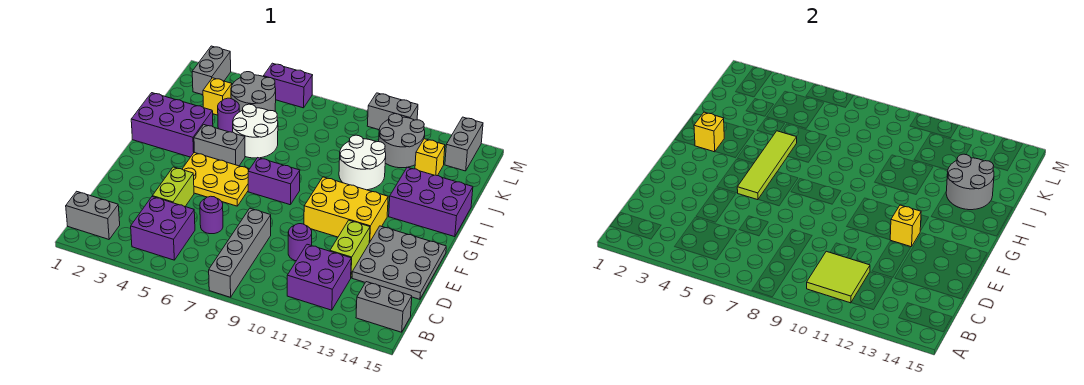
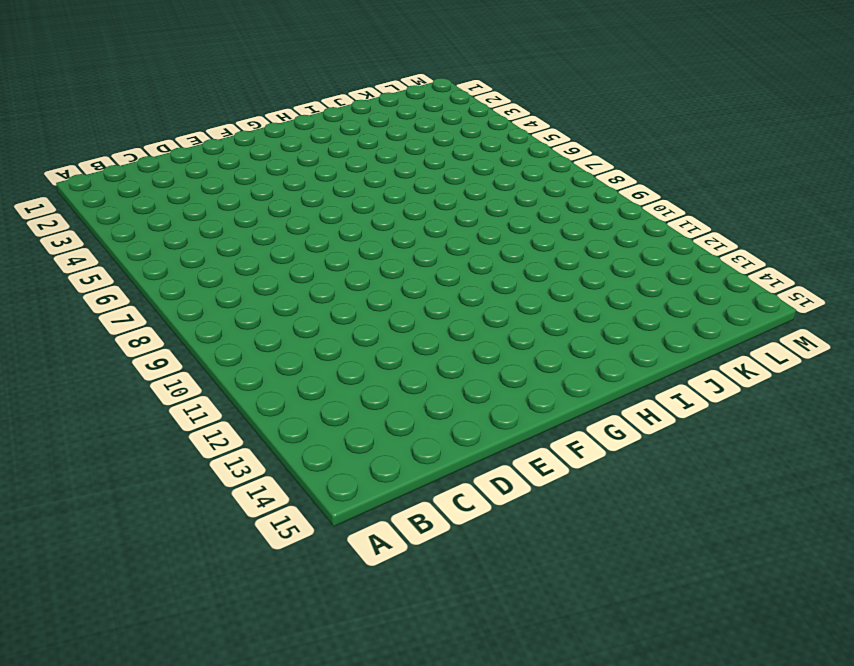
none -> grey 1x4 brick [209,208,271,297]
none -> grey 1x2 brick [66,191,120,239]
none -> purple 2x2 brick [131,197,195,260]
none -> purple 2x2 brick [287,244,351,310]

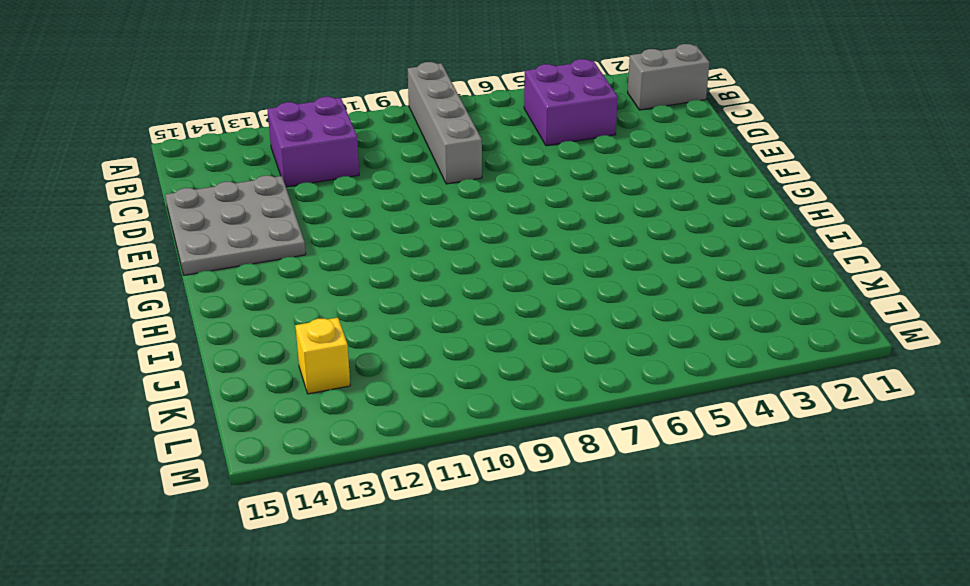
none -> grey 1x2 brick [356,282,412,332]
none -> lime 1x2 brick [152,167,194,207]
none -> purple 1x1 round brick [200,196,223,234]
none -> purple 1x1 round brick [288,224,312,261]

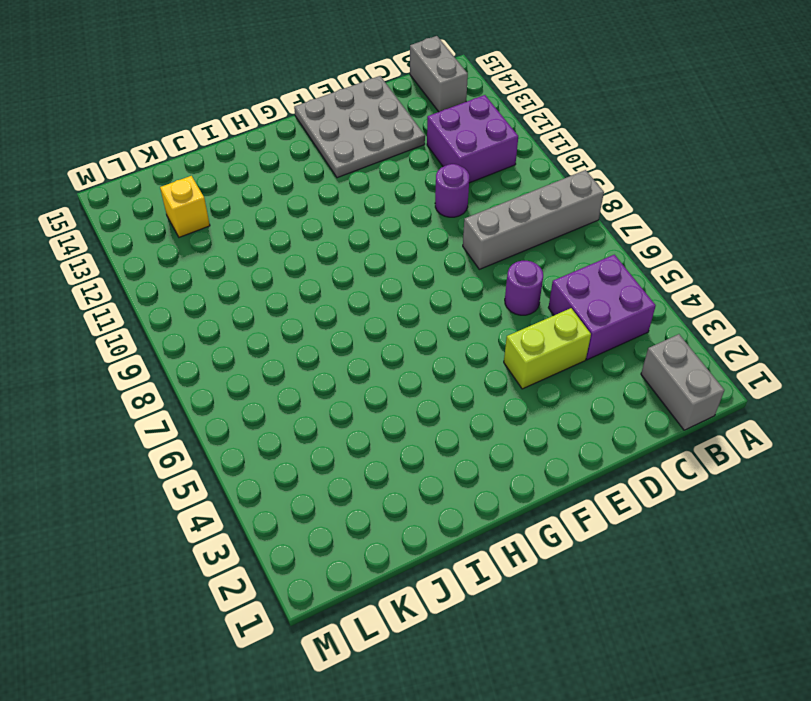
none -> lime 1x2 brick [330,220,370,277]
none -> yellow 2x3 plate [182,152,249,206]
none -> yellow 2x3 brick [304,177,388,243]
none -> purple 1x2 brick [248,158,300,205]

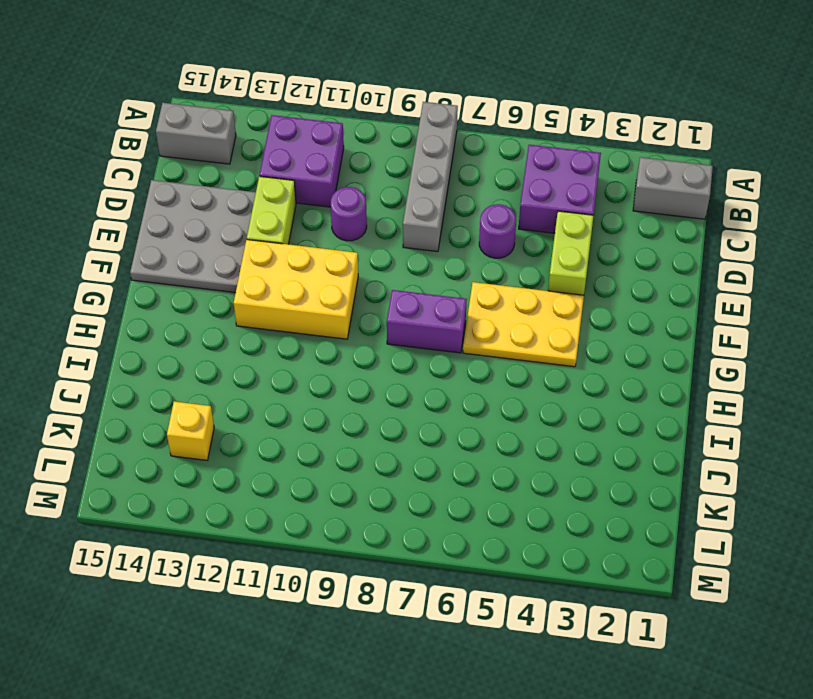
none -> purple 2x3 brick [131,93,213,157]
none -> grey 1x2 brick [194,125,245,166]
none -> purple 2x3 brick [389,167,473,237]
none -> white 2x2 round brick [233,104,278,158]

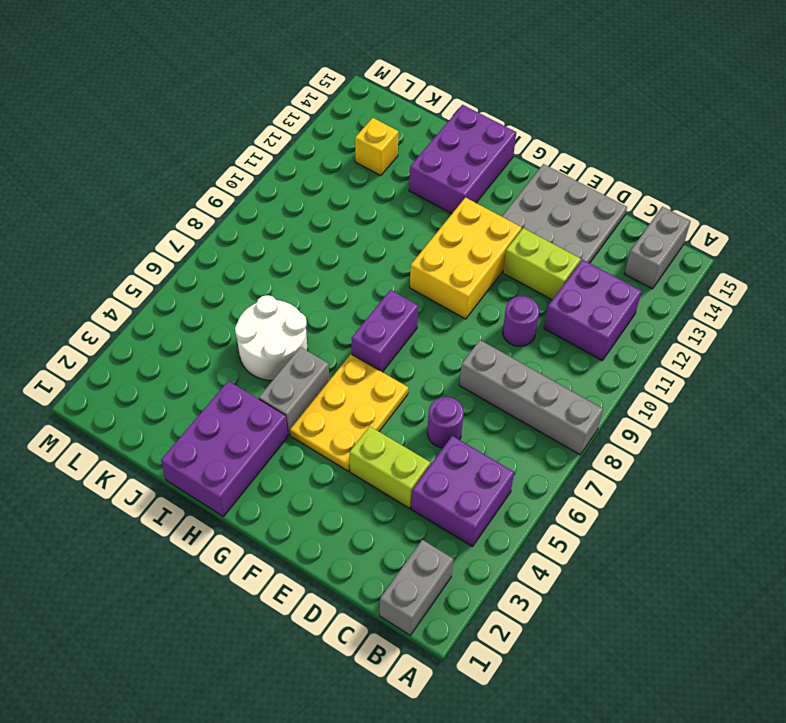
none -> white 2x2 round brick [339,135,386,190]
none -> purple 1x1 round brick [218,98,239,132]
none -> yellow 1x1 brick [203,78,232,115]
none -> grey 2x2 round brick [231,72,276,112]

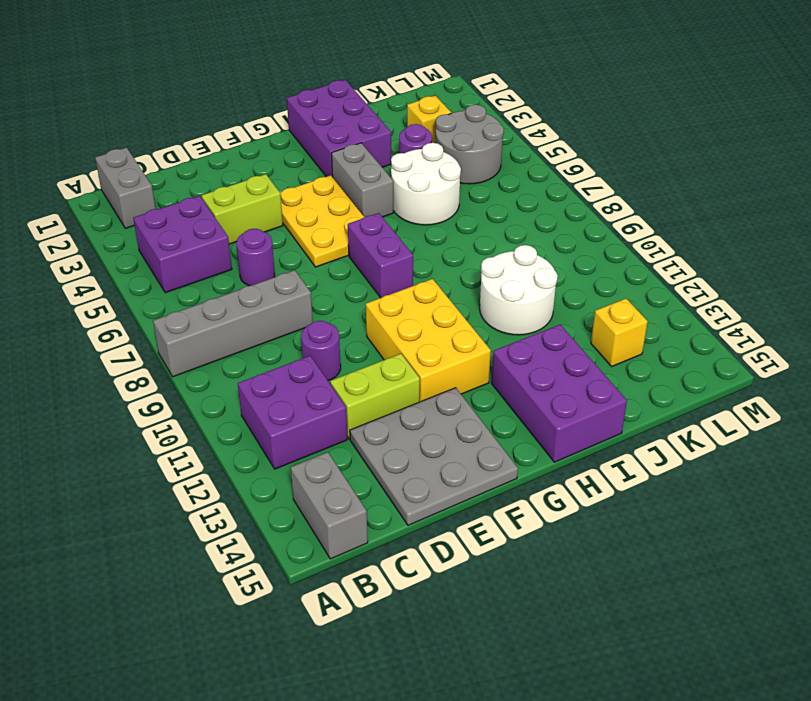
none -> grey 2x2 round brick [379,114,425,168]
none -> grey 1x2 brick [192,46,231,95]
none -> grey 1x2 brick [445,117,483,171]
none -> purple 1x2 brick [263,63,313,108]

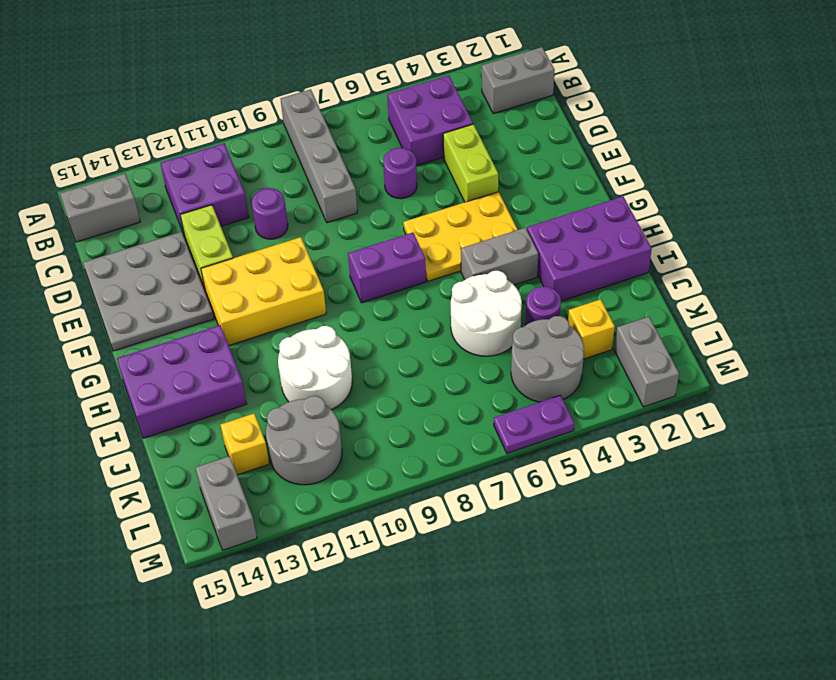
purple 1x2 plate [494,395,574,453] -> purple 1x2 brick [263,63,313,108]
none -> grey 1x2 brick [367,93,418,130]
none -> lime 2x2 tile [807,251,870,303]
none -> lime 1x4 tile [737,131,797,200]
none -> yellow 1x1 brick [890,205,921,247]

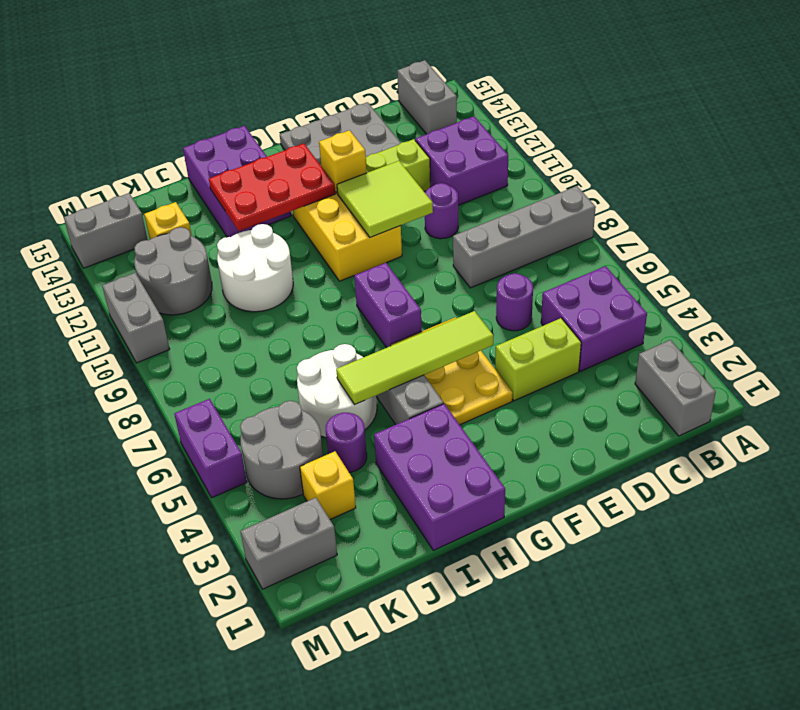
lime 2x2 tile [337,161,433,237] -> lime 2x2 tile moved to [807,251,870,303]
red 2x3 plate [209,143,335,231] -> grey 2x2 round brick [946,154,994,210]
none -> yellow 1x1 brick [694,112,724,152]

